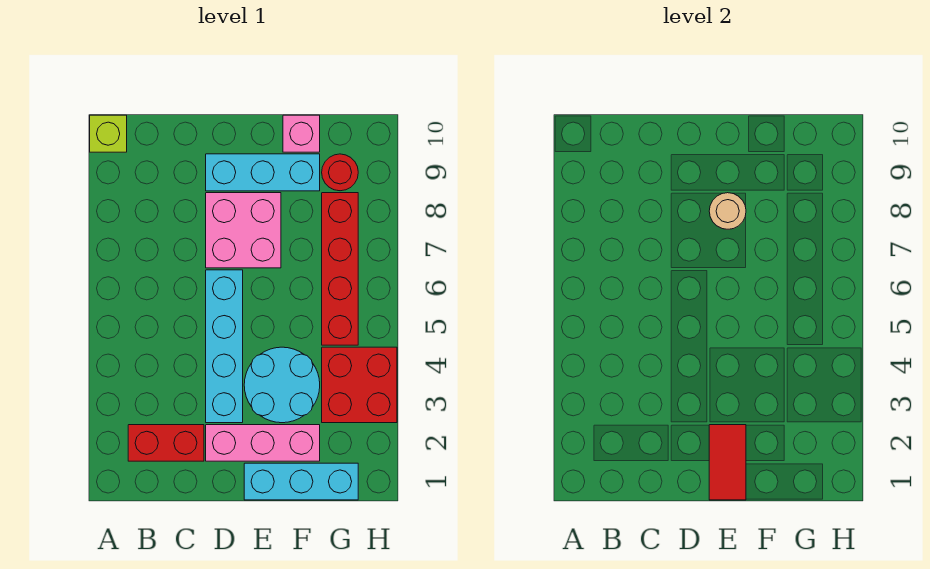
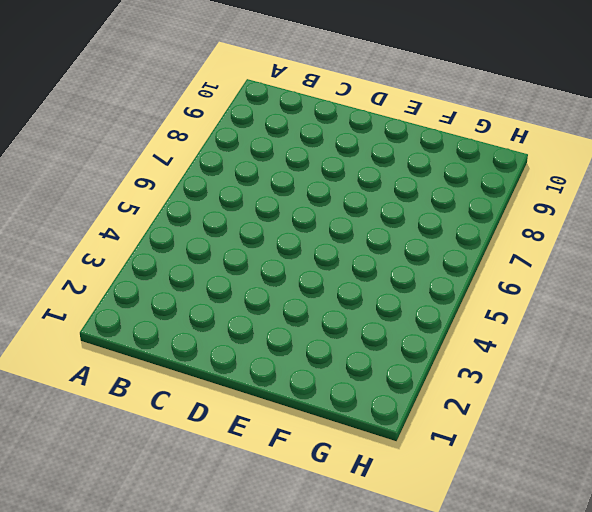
none -> lime 1x1 brick [90,115,127,152]
none -> red 1x2 brick [128,425,204,461]
none -> pink 1x3 brick [206,425,320,461]

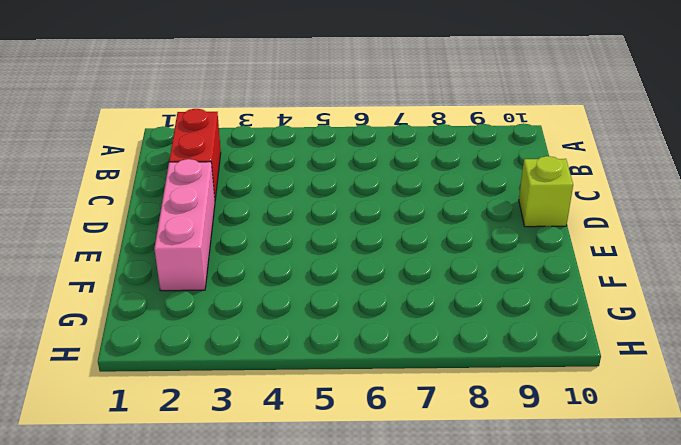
lime 1x1 brick [519,156,573,227] -> lime 1x1 brick moved to [90,115,127,152]
none -> cyan 1x4 brick [206,270,243,423]
none -> pink 2x2 brick [206,193,281,268]
none -> cyan 1x3 brick [206,154,320,191]

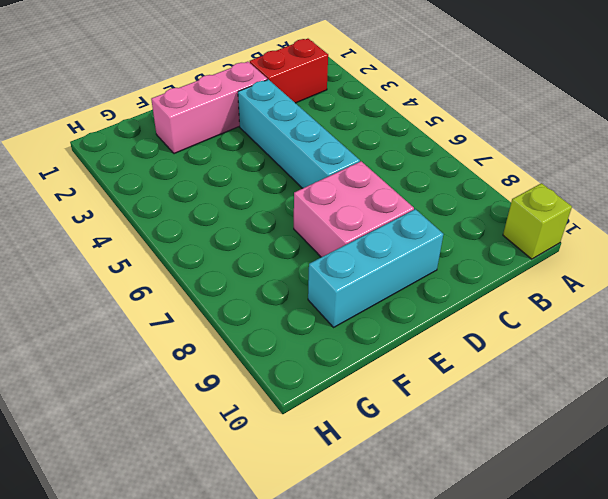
none -> cyan 1x3 brick [244,463,358,500]
none -> cyan 2x2 round brick [244,347,320,423]
none -> pink 1x1 brick [283,115,320,152]

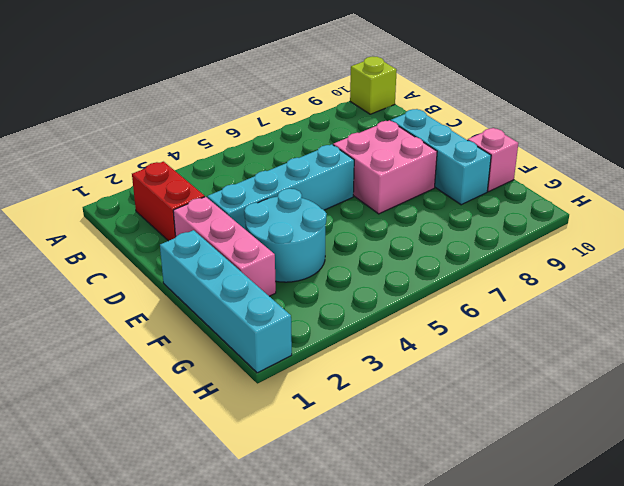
cyan 1x4 brick [160,230,292,373] -> cyan 1x3 brick [244,463,358,500]
none -> red 2x2 brick [322,347,397,423]
none -> red 1x4 brick [322,193,358,345]
none -> red 1x1 round brick [322,154,358,191]

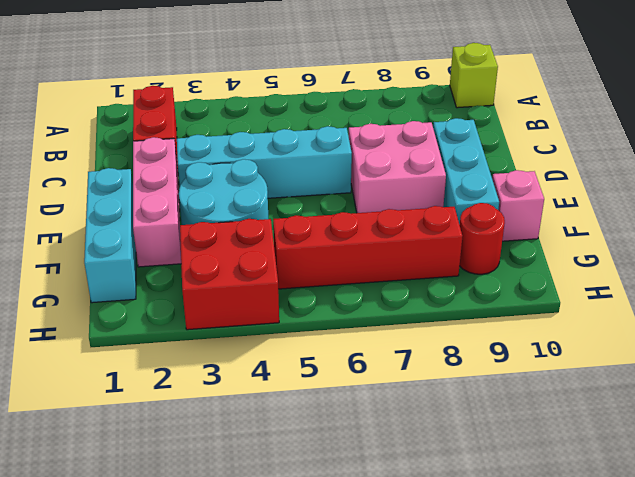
none -> red 1x2 tile [709,425,746,500]
none -> tan 1x1 round brick [709,193,746,229]

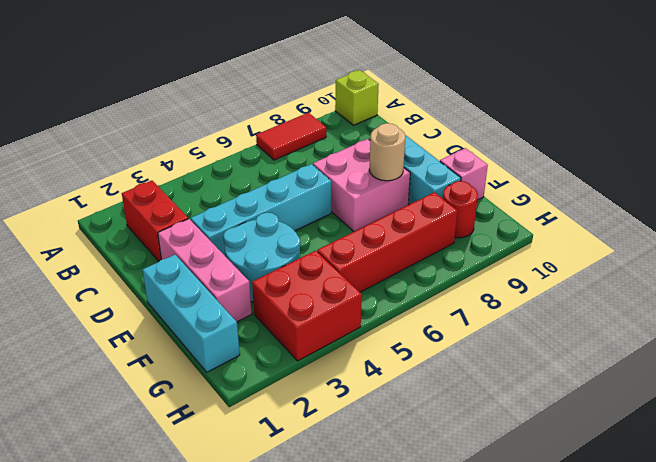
red 1x2 tile [256,113,326,160] -> red 1x2 tile moved to [709,425,746,500]

